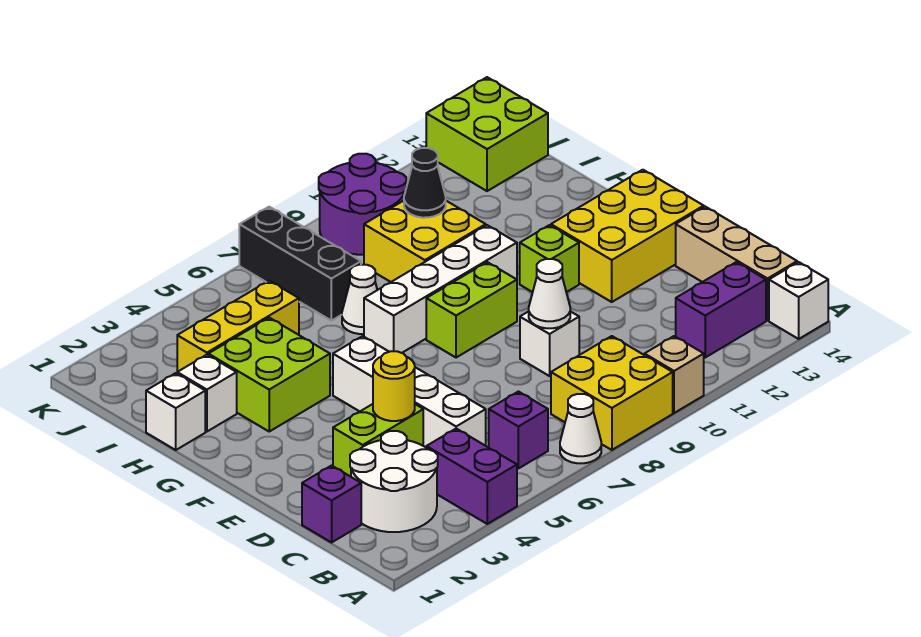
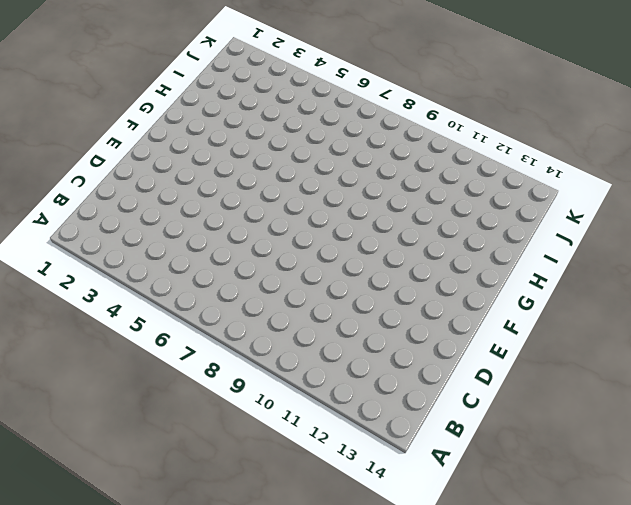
none -> purple 1x2 brick [426,429,517,524]
none -> white 1x1 cone [560,394,601,463]
none -> yellow 2x2 brick [551,336,673,450]

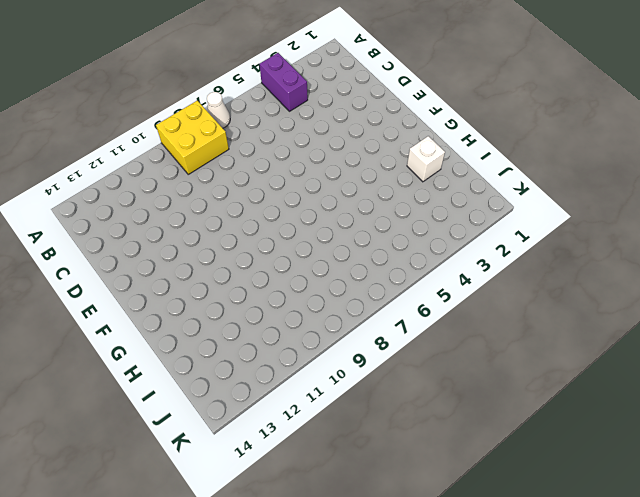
none -> tan 1x1 brick [644,336,704,413]
none -> white 1x1 brick [769,262,828,339]
none -> white 2x2 round brick [350,431,438,532]

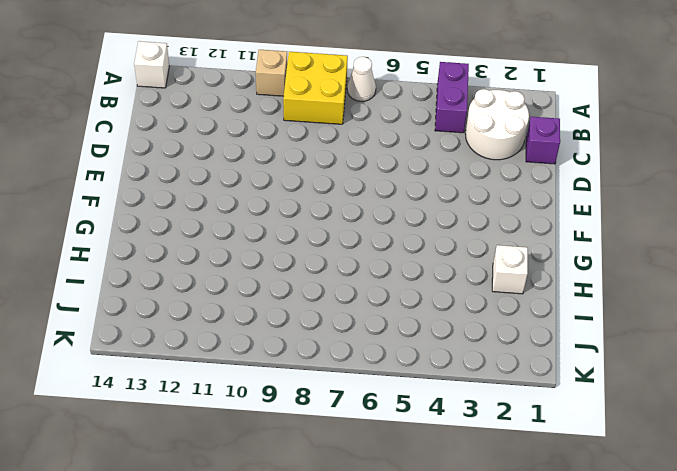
none -> purple 1x1 brick [489,392,548,468]
none -> purple 1x2 brick [676,262,766,357]
none -> tan 1x3 brick [676,207,797,321]

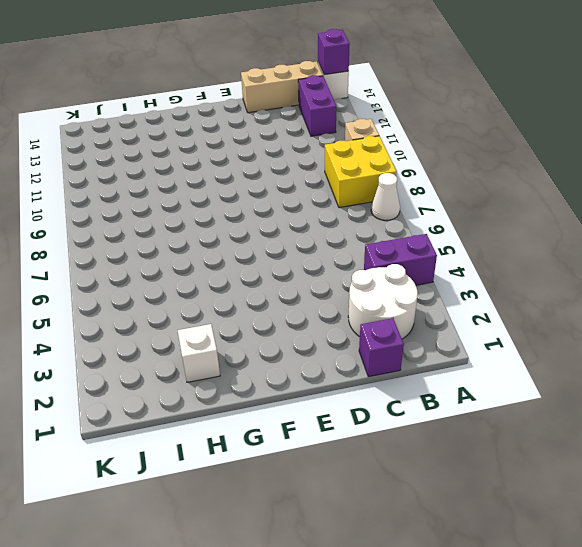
purple 1x1 brick [318,29,350,75] -> purple 1x1 brick moved to [489,392,548,468]
none -> white 1x4 brick [333,336,486,447]
none -> lime 1x2 brick [333,404,423,477]
none -> white 1x1 brick [520,311,579,376]

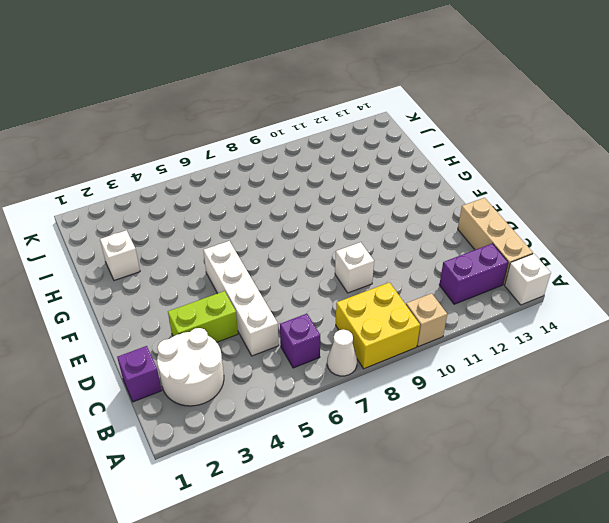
none -> purple 1x2 brick [426,429,517,524]
none -> yellow 2x3 brick [551,170,704,302]
none -> lime 1x2 brick [426,262,517,358]

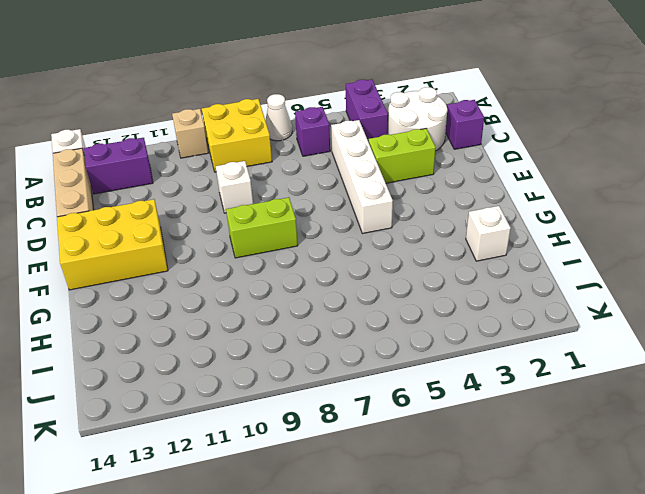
none -> lime 1x1 brick [520,225,579,292]
none -> lime 2x2 brick [208,318,330,431]
none -> white 1x4 brick [364,225,517,353]

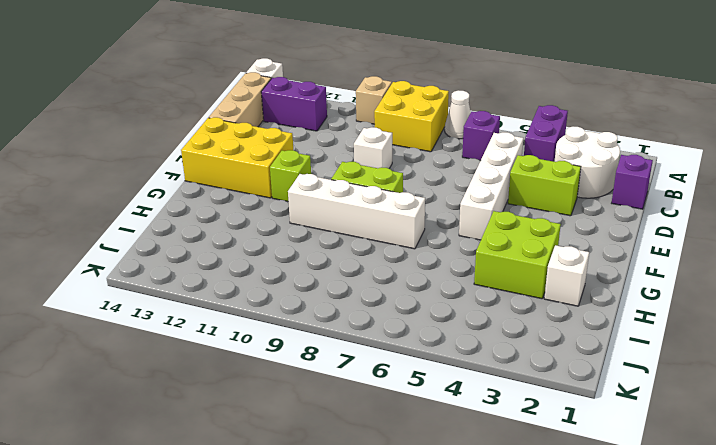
none -> white 1x1 brick [146,373,205,450]
none -> white 1x1 cone [342,265,377,334]
none -> yellow 2x2 brick [364,201,486,282]

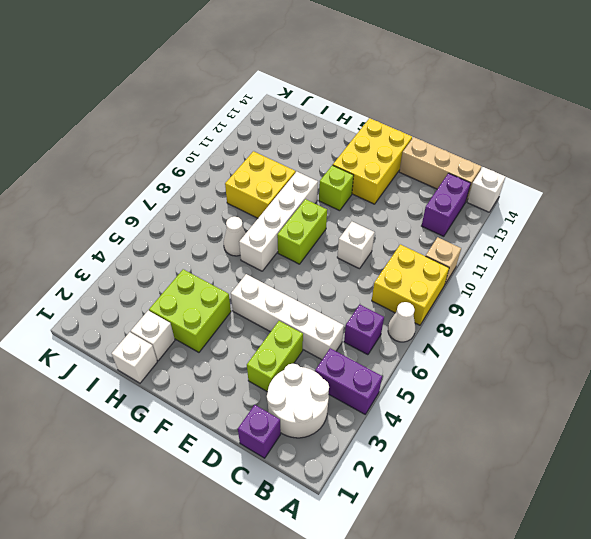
none -> yellow 1x3 brick [177,281,299,372]
none -> black 1x3 brick [239,207,361,321]
none -> purple 2x2 round brick [319,154,406,255]

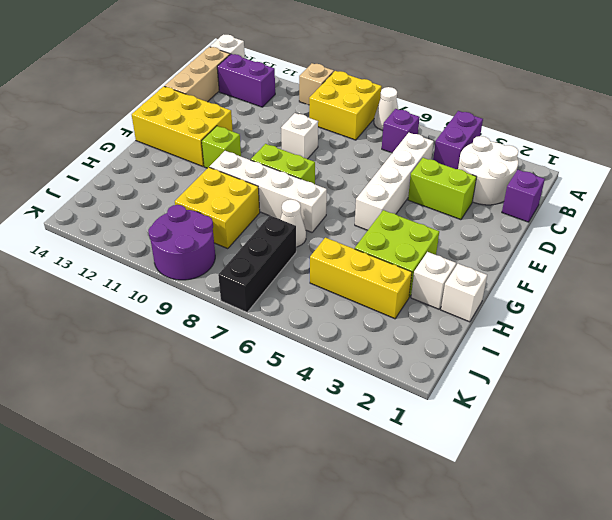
none -> lime 2x2 brick [426,77,548,191]
none -> yellow 1x1 round brick [373,351,415,421]
none -> white 1x1 cone [529,259,570,328]

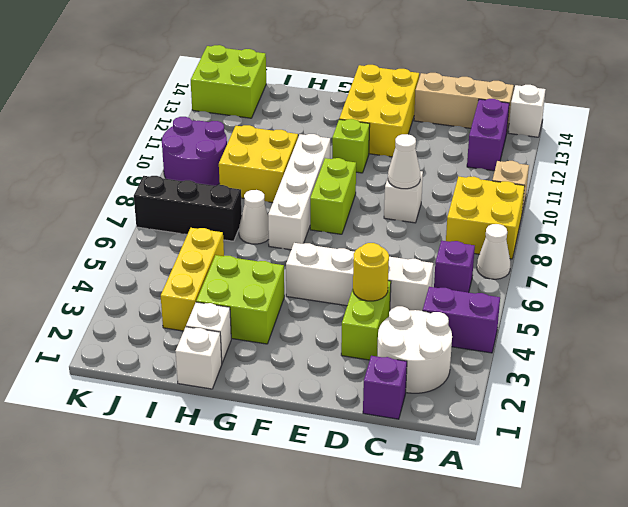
none -> black 1x1 cone [404,148,446,218]

